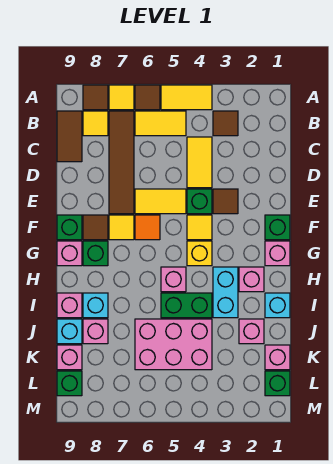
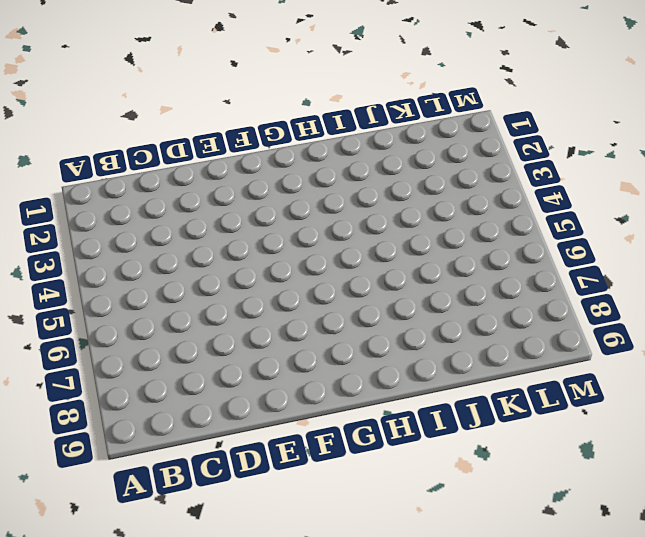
none -> yellow 1x2 tile [161,85,212,110]
none -> brown 1x1 tile [135,85,160,110]
none -> yellow 1x1 tile [109,85,134,110]
none -> brown 1x1 tile [83,85,108,110]

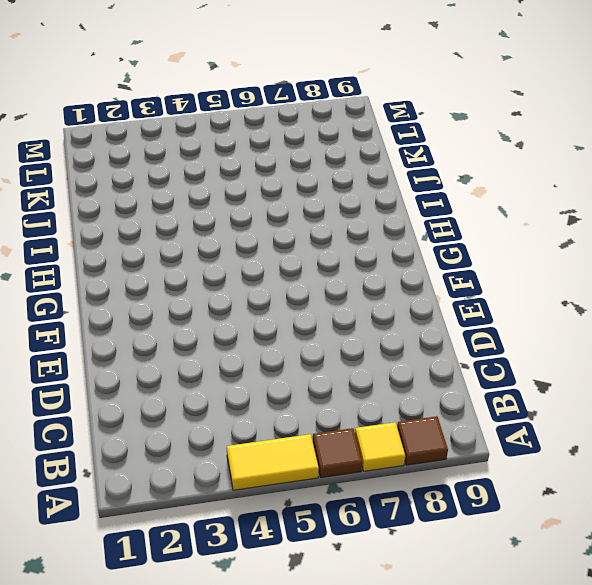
none -> brown 1x1 tile [213,111,238,136]
none -> yellow 1x2 tile [135,111,186,136]
none -> brown 1x4 tile [109,111,134,214]
none -> yellow 1x1 tile [83,111,108,136]

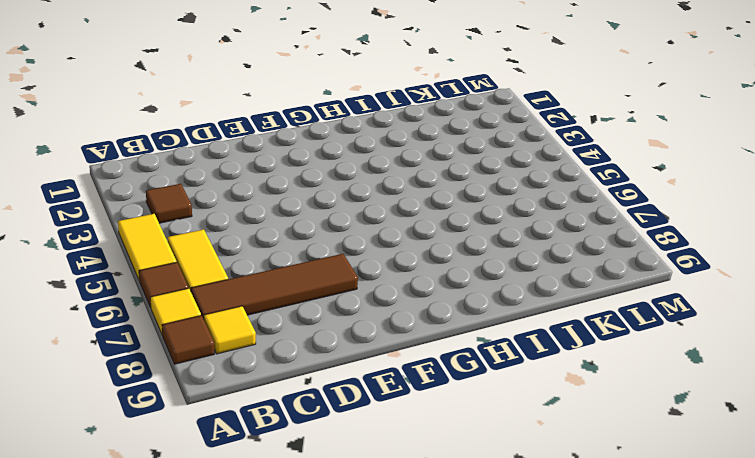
none -> brown 1x2 tile [57,111,82,162]
none -> yellow 1x2 tile [187,137,212,188]
none -> brown 1x1 tile [213,189,238,214]
none -> green 1x1 brick [187,189,212,214]

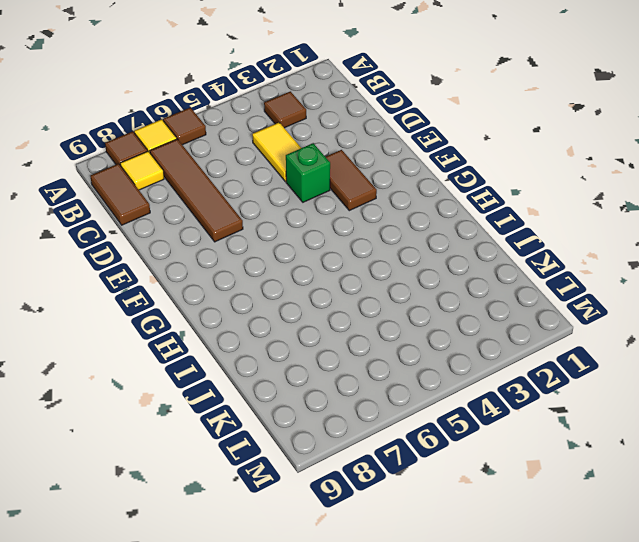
brown 1x2 tile [326,150,377,211] -> brown 1x1 tile [213,189,238,214]
none -> yellow 1x2 tile [161,85,212,110]
none -> yellow 1x2 tile [135,111,186,136]
none -> yellow 1x2 tile [135,189,186,214]
none -> green 1x1 brick [265,215,290,240]

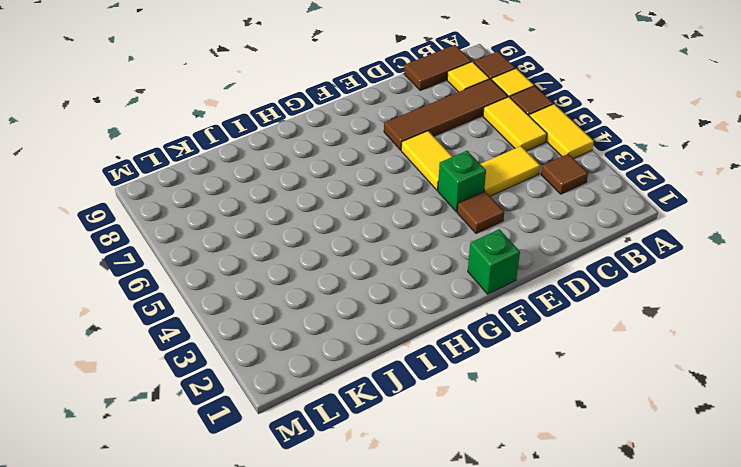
none -> yellow 1x1 tile [187,215,212,240]
none -> orange 1x1 tile [135,215,160,240]
none -> yellow 1x1 tile [109,215,134,240]
none -> brown 1x1 tile [83,215,108,240]

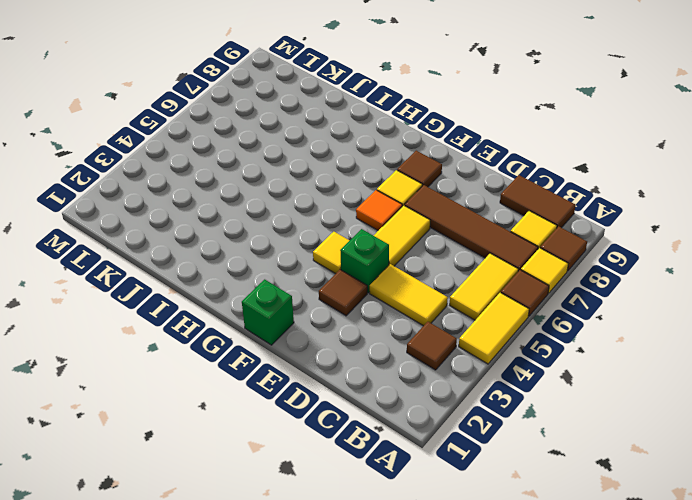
none -> green 1x1 brick [57,215,82,240]
none -> pink 1x1 brick [265,241,290,266]
none -> yellow 1x1 brick [187,241,212,266]
none -> green 1x1 brick [83,241,108,266]

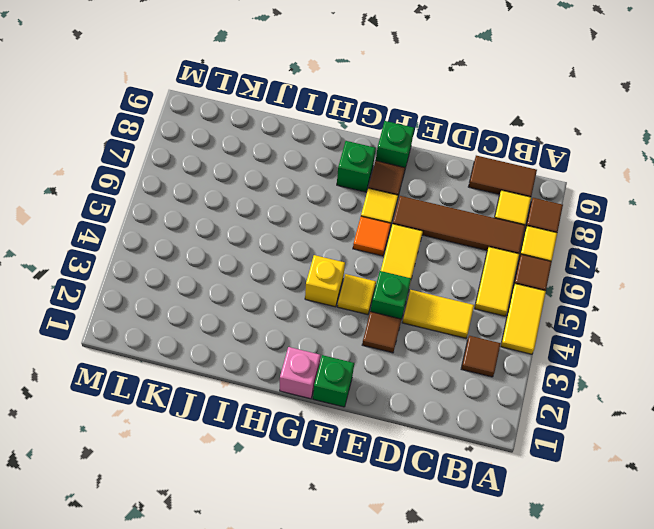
none -> pink 1x1 brick [57,241,82,266]
none -> pink 1x1 brick [239,267,264,292]
none -> cyan 1x2 brick [213,267,238,318]
none -> pink 1x1 brick [161,267,186,292]

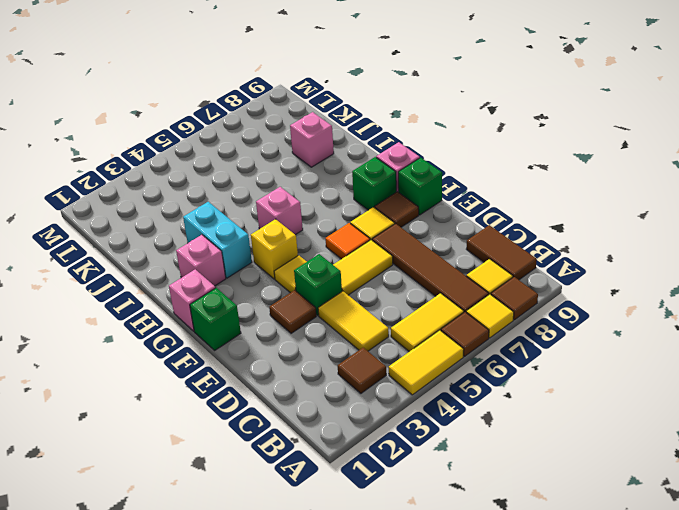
none -> cyan 1x1 brick [265,293,290,318]
none -> green 1x2 brick [161,293,212,318]
none -> cyan 1x1 brick [83,293,108,318]
none -> pink 1x1 brick [57,293,82,318]

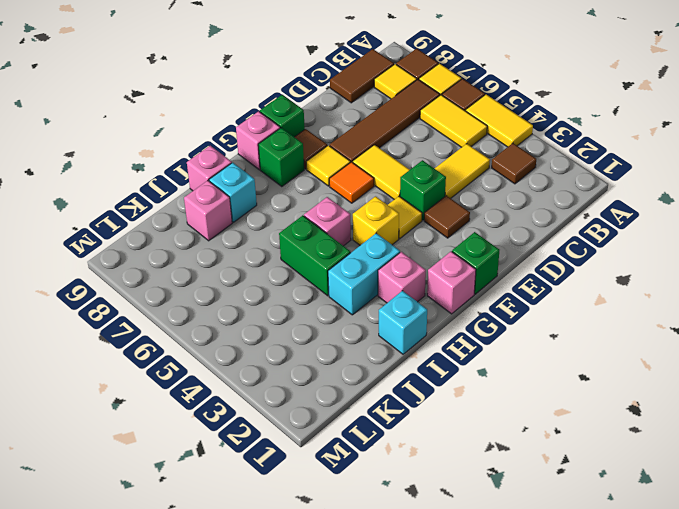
none -> pink 1x1 brick [239,319,264,344]
none -> pink 2x3 brick [135,319,212,370]
none -> cyan 1x1 brick [57,319,82,344]
none -> pink 1x1 brick [265,345,290,370]

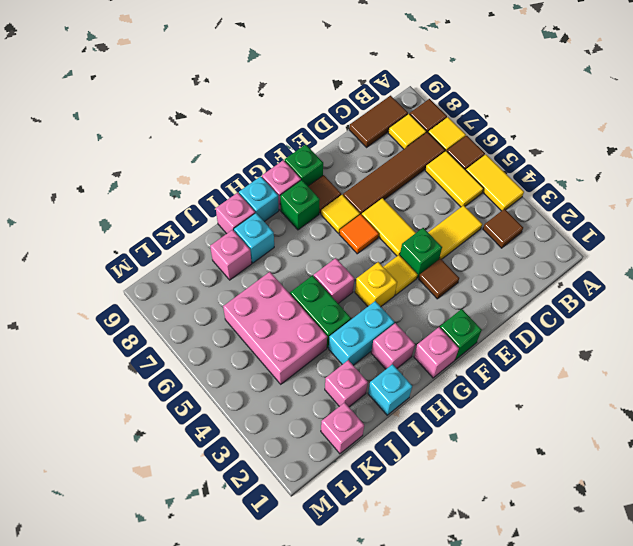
cyan 1x1 brick [239,176,279,222] -> cyan 1x1 brick moved to [57,319,82,344]
none -> pink 1x1 brick [57,345,82,370]
none -> green 1x1 brick [265,371,290,396]
none -> green 1x1 brick [57,371,82,396]

